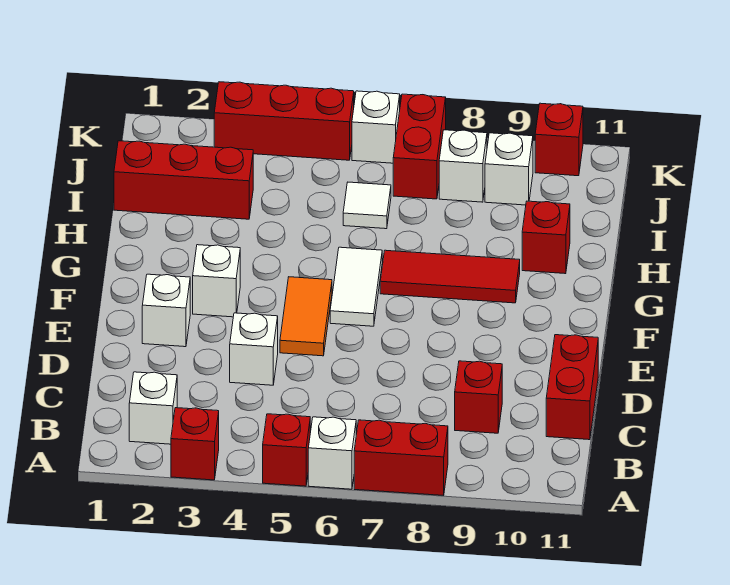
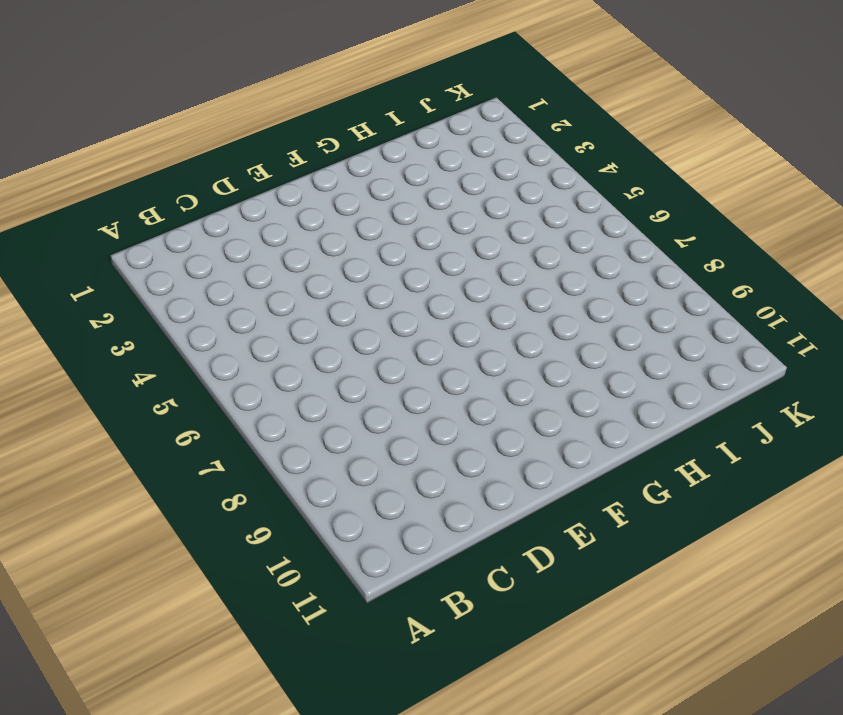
none -> red 1x1 brick [171,408,219,480]
none -> red 1x1 brick [263,414,310,486]
none -> white 1x1 brick [308,417,356,489]

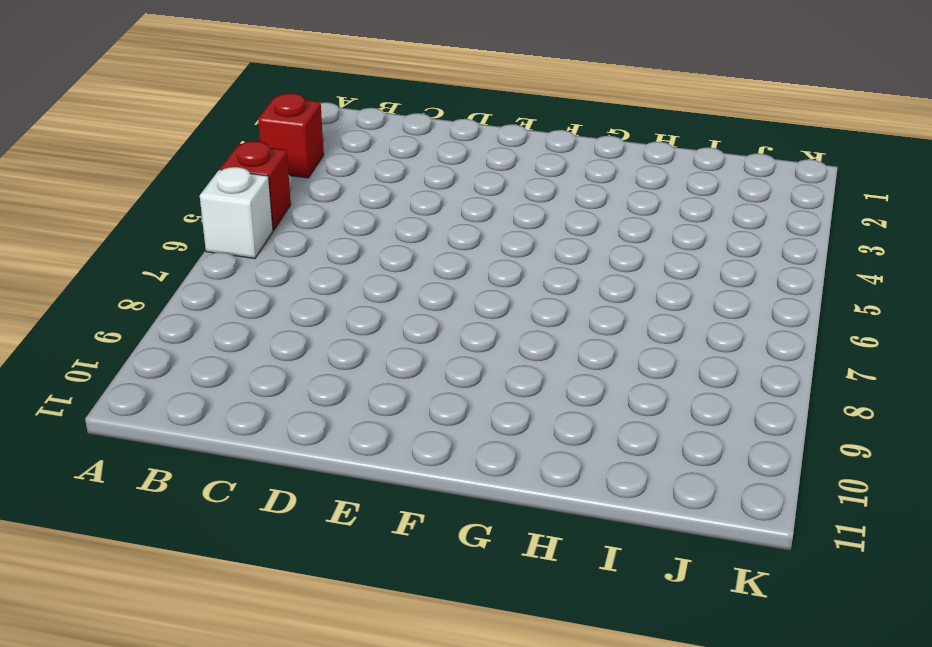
none -> red 1x2 brick [354,420,448,495]
none -> white 1x1 brick [129,372,177,444]
none -> red 1x1 brick [455,361,502,433]

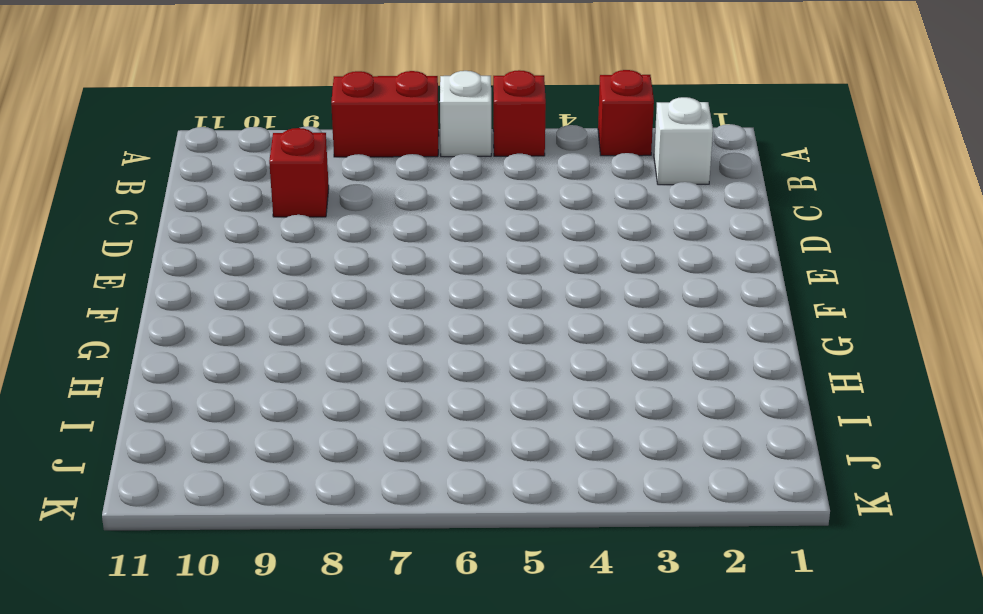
none -> red 1x2 brick [546,335,598,440]
none -> white 1x1 brick [230,313,278,385]
none -> white 1x1 brick [142,274,190,347]

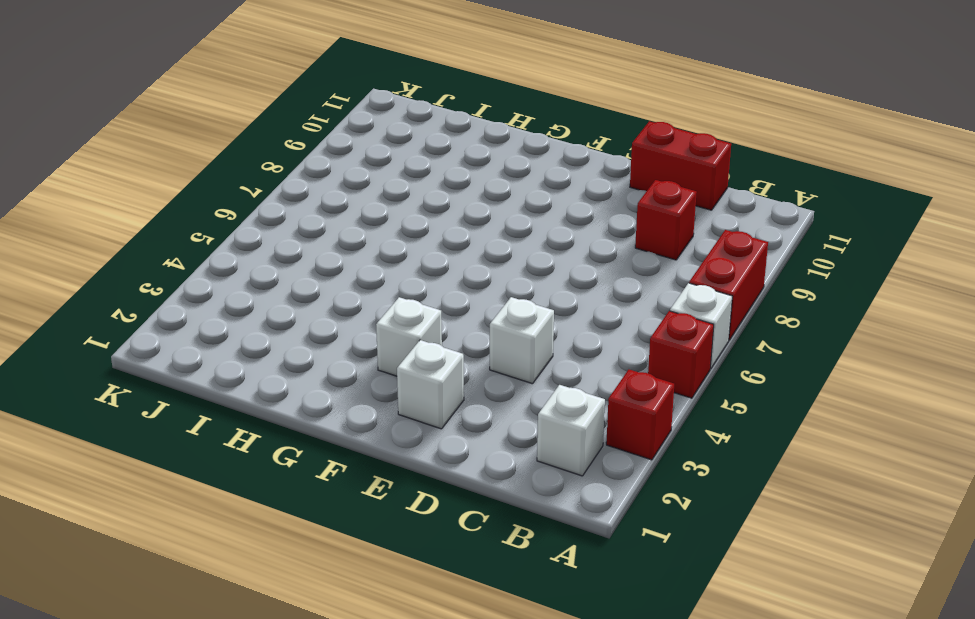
none -> orange 1x2 tile [280,277,332,356]
none -> white 1x2 tile [330,247,382,326]
none -> red 1x3 tile [380,250,520,303]

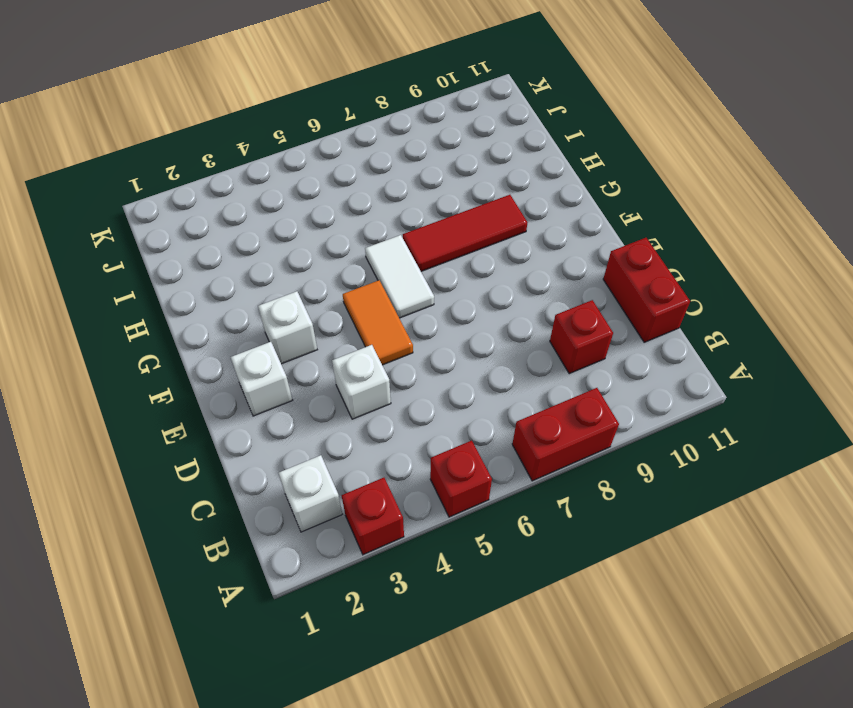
none -> white 1x1 brick [308,417,356,489]
none -> red 1x1 brick [522,201,570,274]
none -> red 1x3 brick [114,141,253,219]

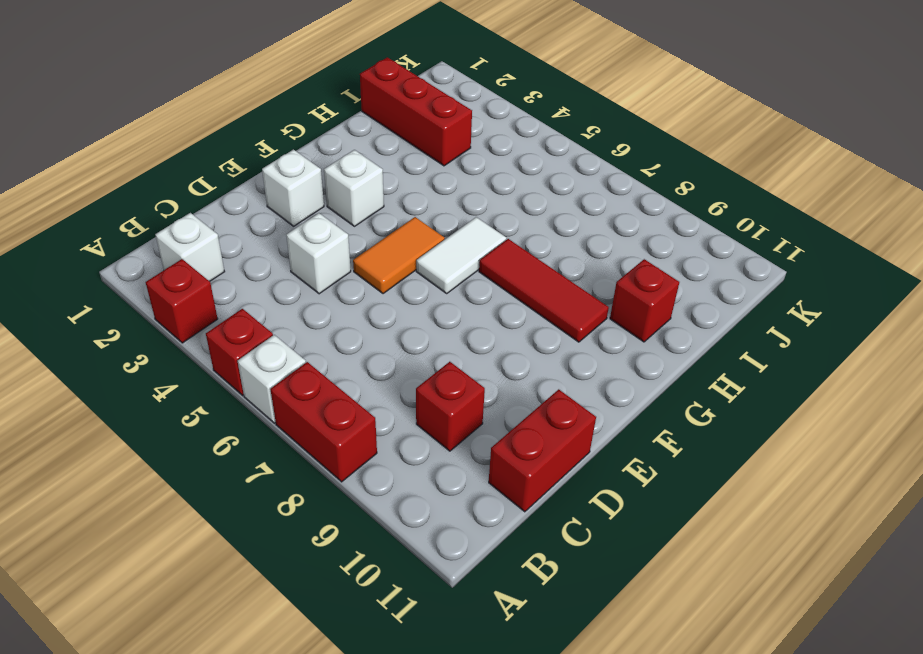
none -> white 1x1 tile [343,182,391,229]
none -> red 1x2 brick [393,94,446,199]
none -> white 1x1 brick [439,130,487,202]

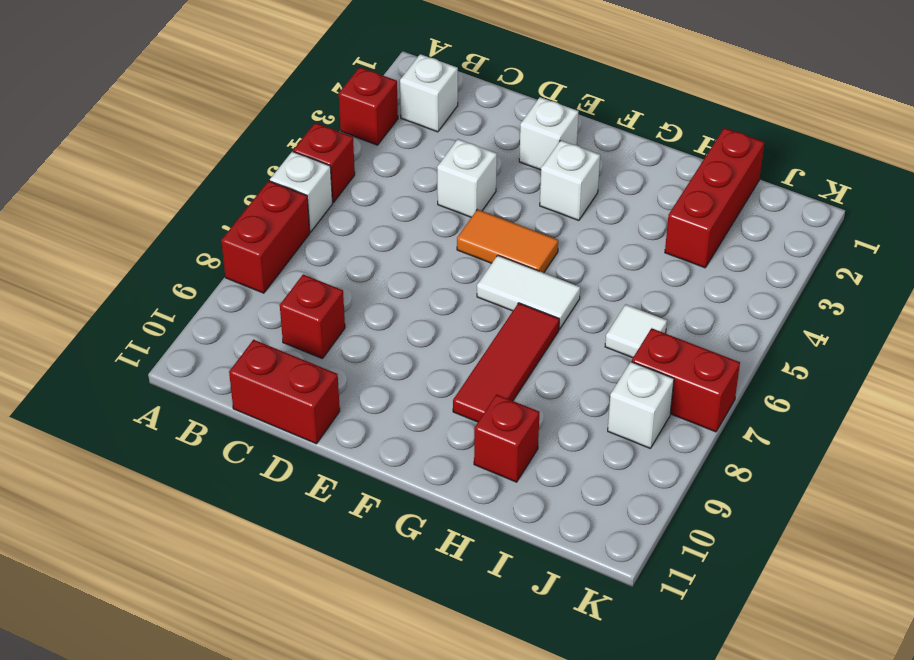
none -> white 1x1 brick [485,133,533,205]
none -> red 1x3 brick [214,82,354,160]
none -> white 1x1 brick [352,91,400,163]

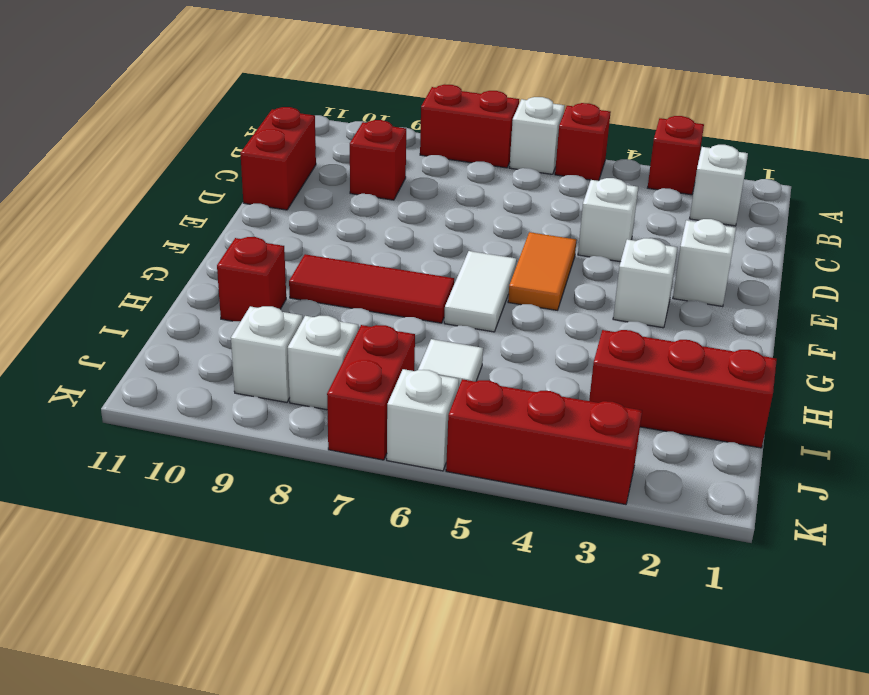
none -> red 1x1 brick [535,103,583,176]

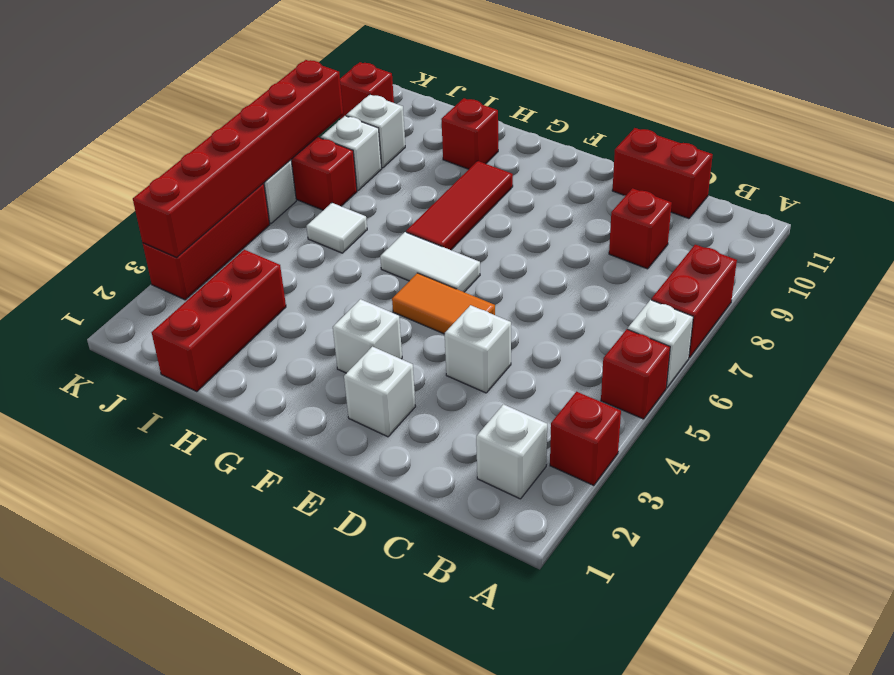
red 1x6 brick [133,60,343,258] -> none

